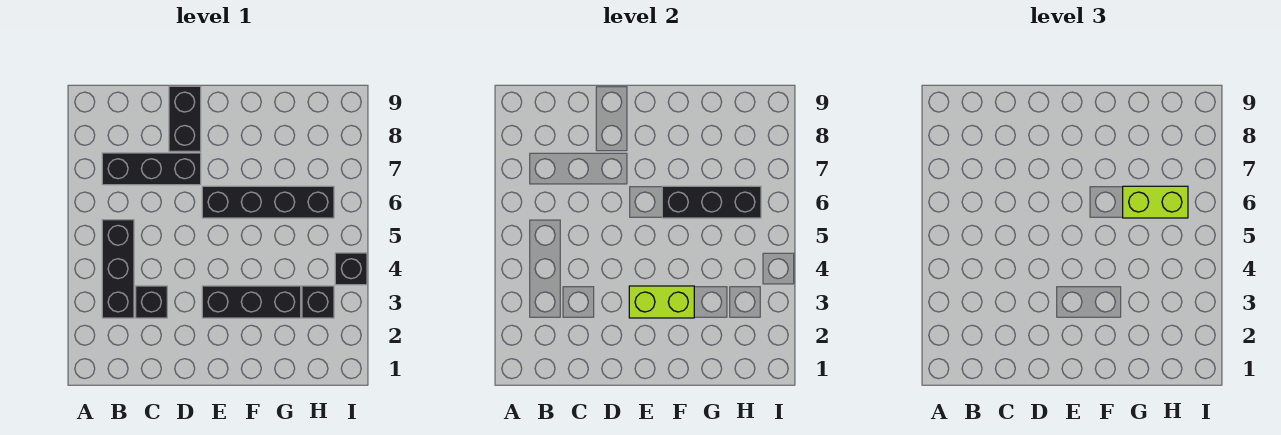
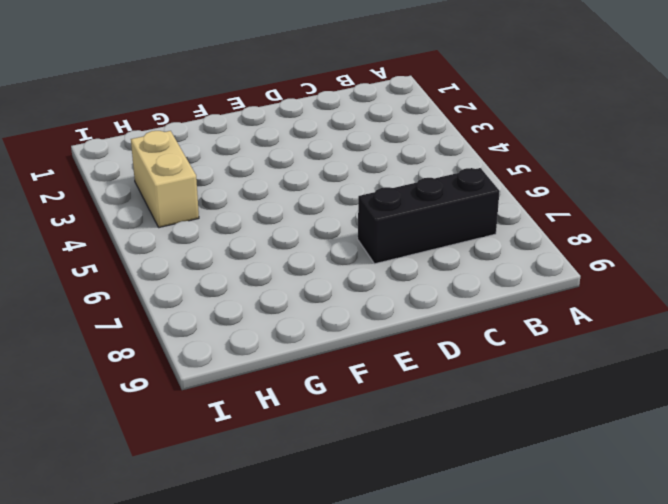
tan 1x2 brick [131,131,199,228] -> black 1x1 brick [302,286,334,318]
none -> black 1x3 brick [102,220,134,318]
none -> black 1x1 brick [136,286,167,318]

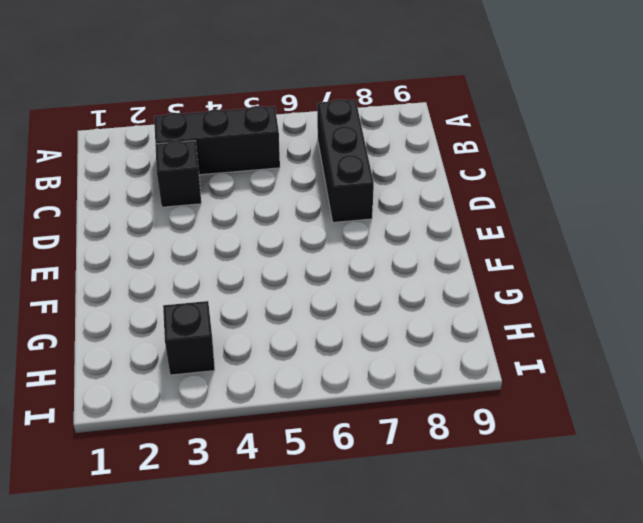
none -> black 1x2 brick [169,86,201,151]
none -> black 1x3 brick [202,286,301,318]

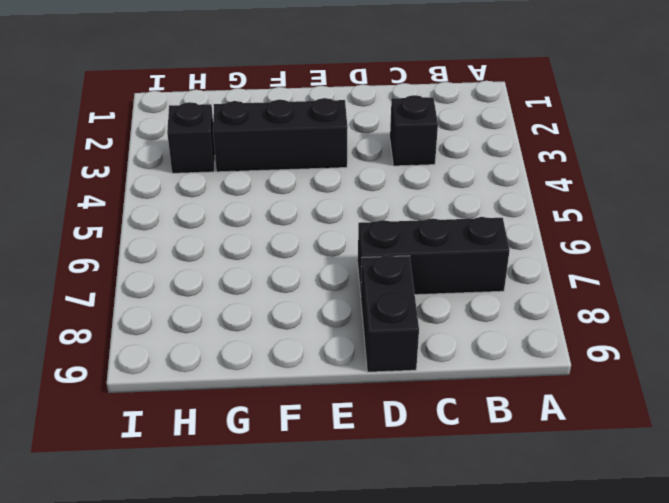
none -> black 1x3 brick [102,220,134,318]
none -> black 1x4 brick [202,186,334,218]

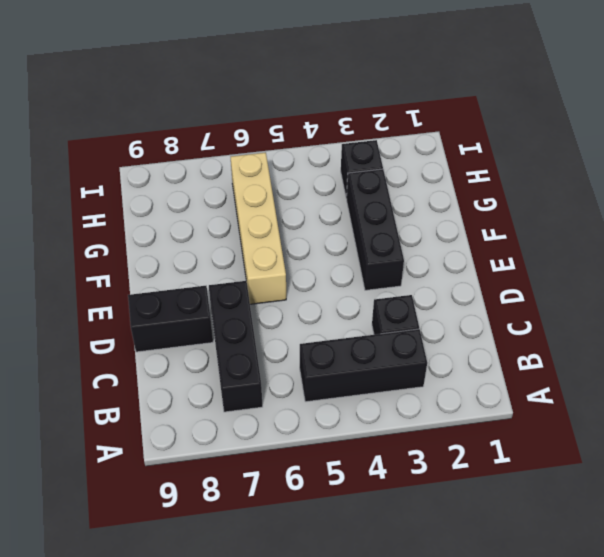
tan 1x4 brick [231,152,286,304] -> black 1x4 brick [202,186,334,218]
none -> black 1x1 brick [335,253,367,285]
none -> lime 1x2 brick [629,286,694,318]

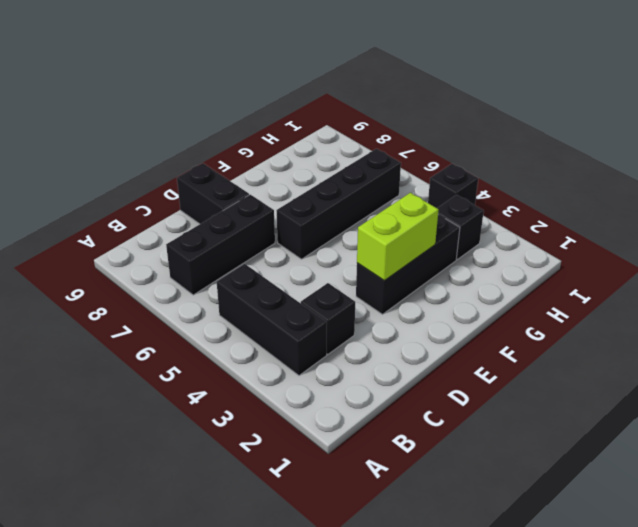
none -> black 1x3 brick [662,186,761,218]
none -> lime 1x2 brick [1123,186,1188,218]

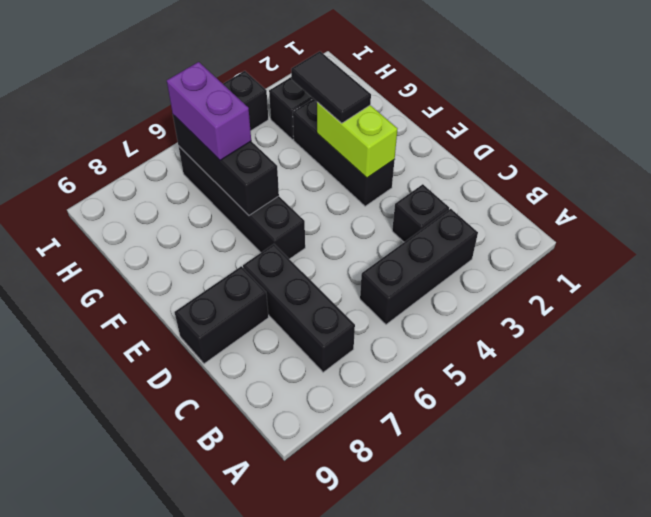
black 1x2 tile [291,51,371,123] -> none
purple 1x2 brick [167,62,251,160] -> lime 1x2 brick [1123,186,1188,218]

